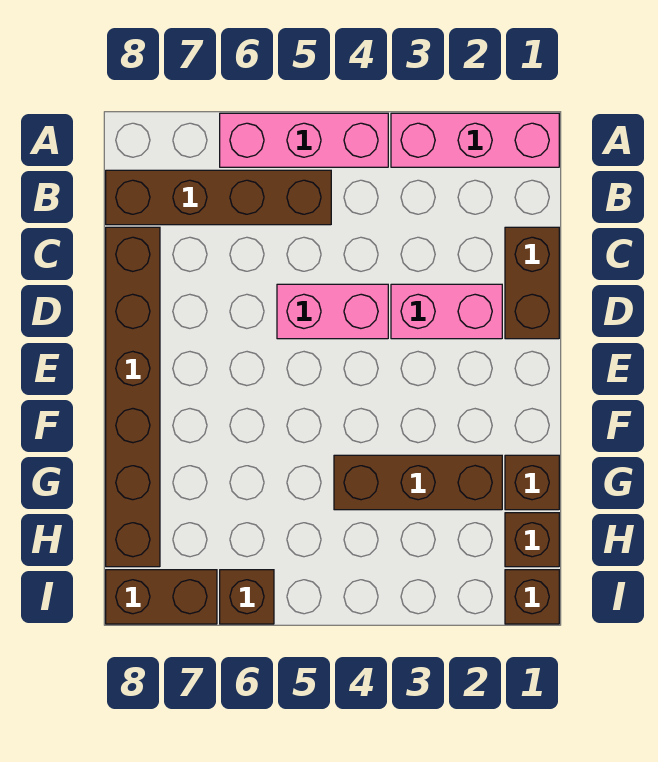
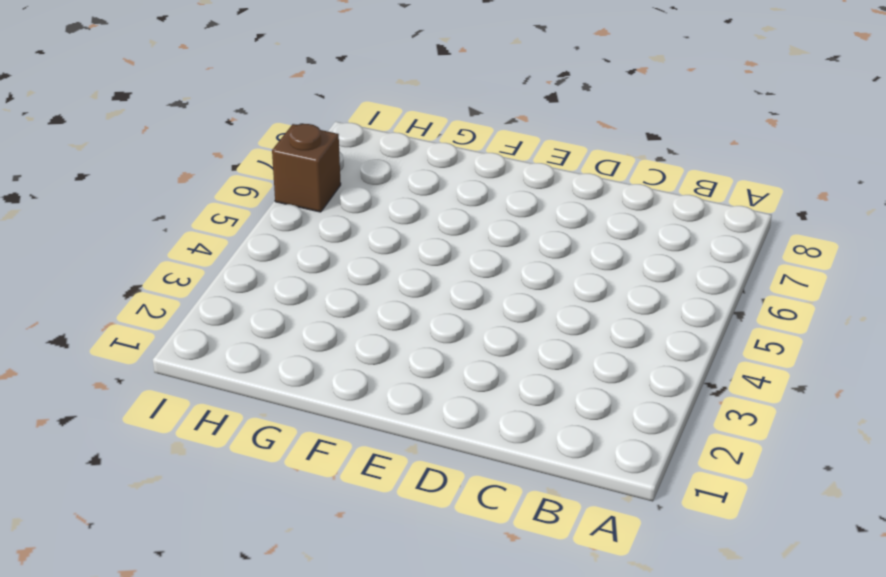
none -> pink 1x3 brick [391,113,559,167]
none -> pink 1x3 brick [220,113,388,167]
none -> brown 1x4 brick [106,170,331,225]

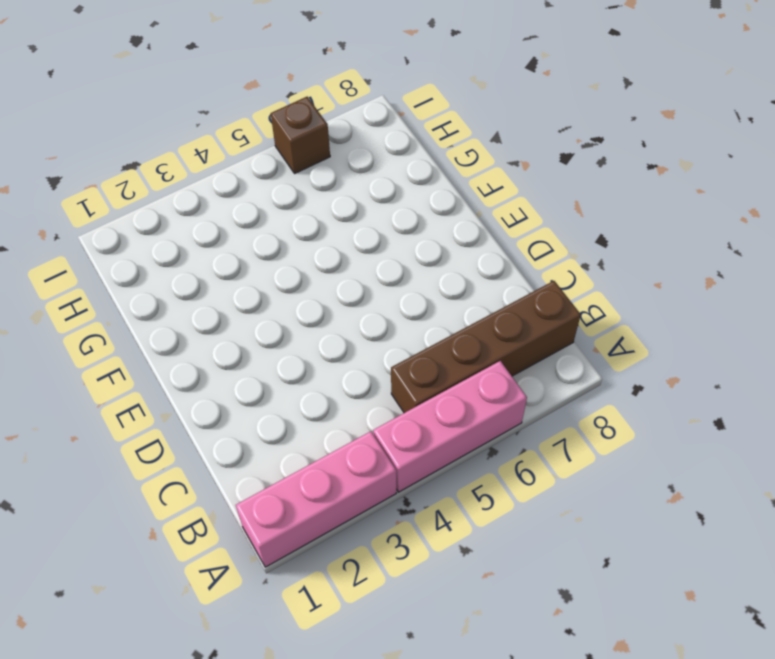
none -> brown 1x2 brick [505,227,559,339]
none -> brown 1x6 brick [106,227,160,567]
none -> pink 1x2 brick [391,284,502,339]

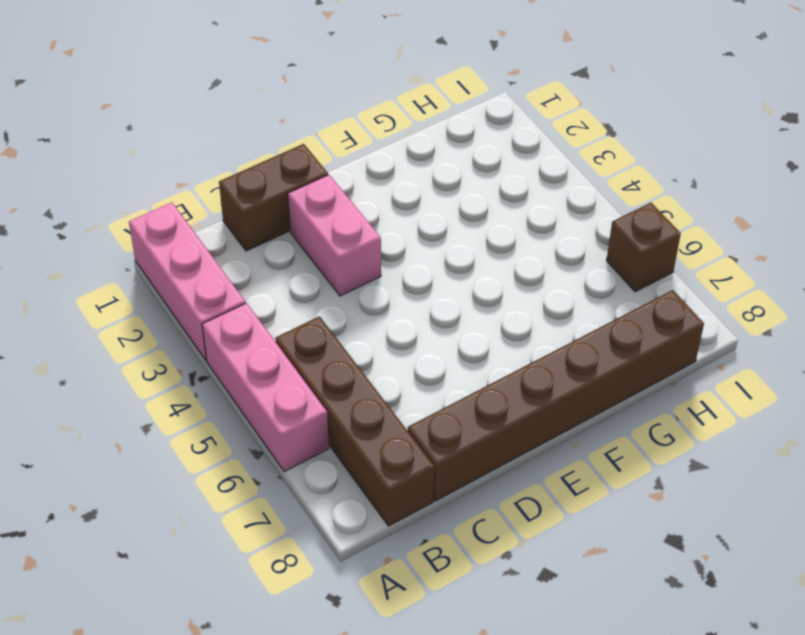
none -> pink 1x2 brick [277,284,388,339]
none -> brown 1x1 brick [505,455,559,510]
none -> brown 1x3 brick [334,455,502,510]

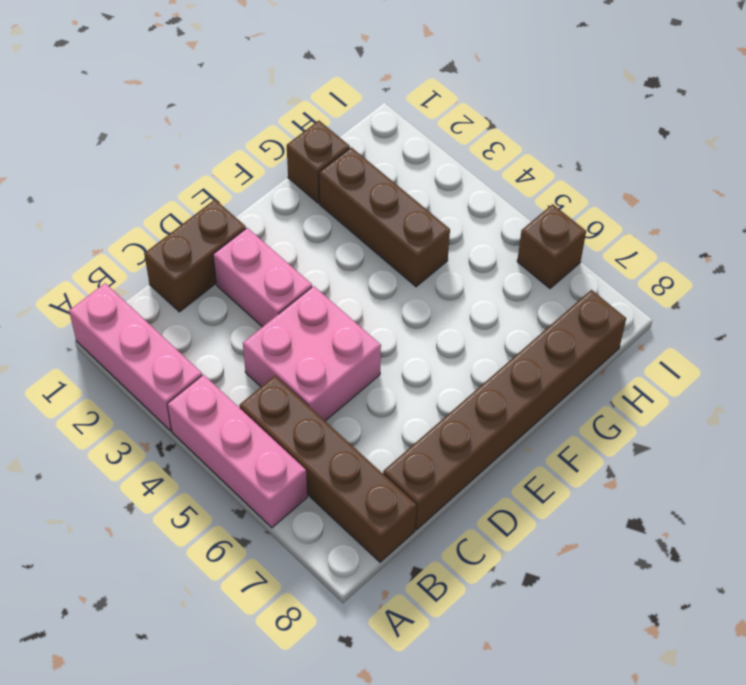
pink 2x2 brick [243,286,381,421] -> pink 1x2 brick [277,284,388,339]
none -> brown 1x1 brick [505,513,559,567]
none -> brown 1x1 brick [505,570,559,624]
none -> brown 1x2 brick [106,570,217,624]

